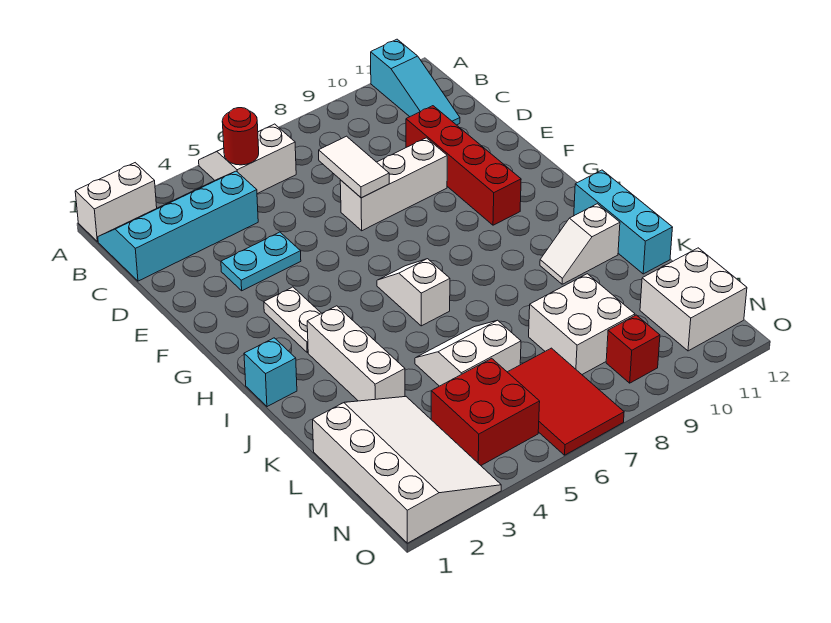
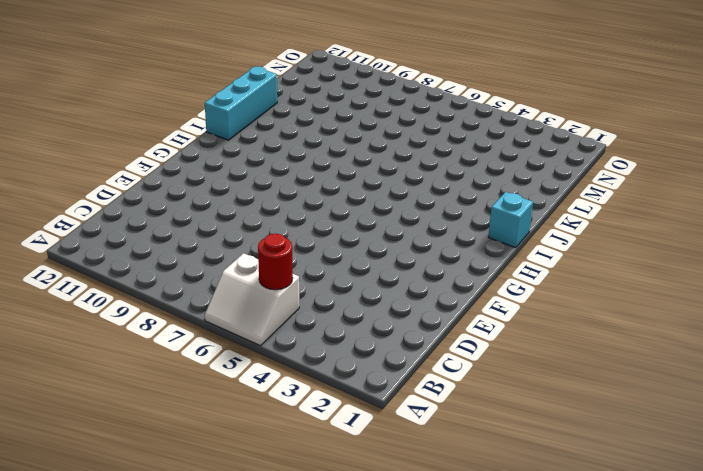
none -> white 1x2 brick [75,163,157,242]
none -> cyan 1x3 slope [371,39,460,125]
none -> cyan 2x4 slope [98,171,258,281]

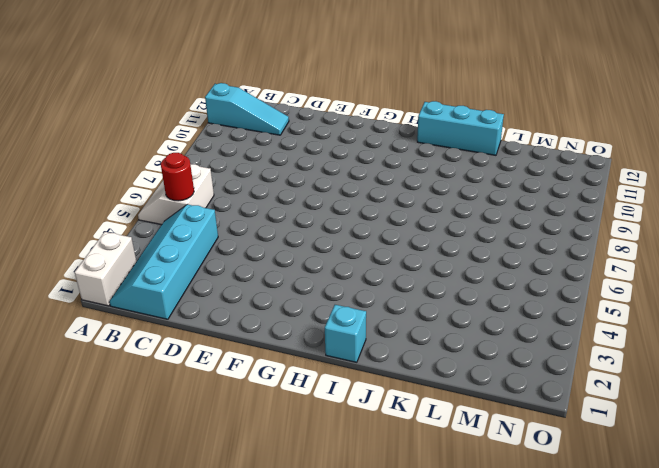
none -> red 1x4 brick [406,106,521,225]
none -> cyan 1x2 plate [221,232,301,291]
none -> white 1x3 brick [340,138,447,231]

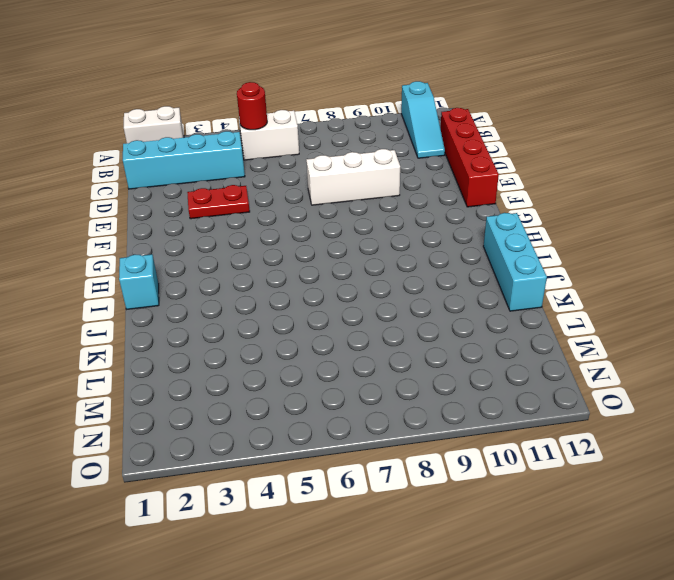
red 1x4 brick [440,108,499,207] -> red 1x4 brick moved to [406,106,521,225]
red 1x2 plate [187,185,250,219] -> cyan 1x2 plate [221,232,301,291]
none -> white 1x2 plate [264,287,321,353]
none -> white 1x2 slope [377,259,450,326]
none -> white 1x3 brick [307,306,405,401]

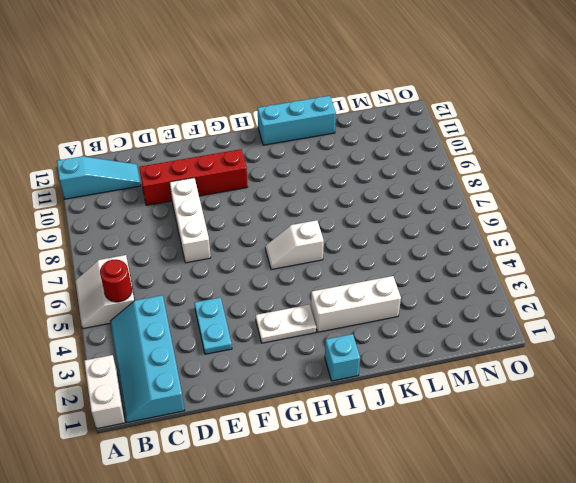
none -> white 1x2 slope [540,204,620,284]
none -> white 2x2 slope [415,320,521,386]
none -> white 3x4 slope [313,397,501,543]

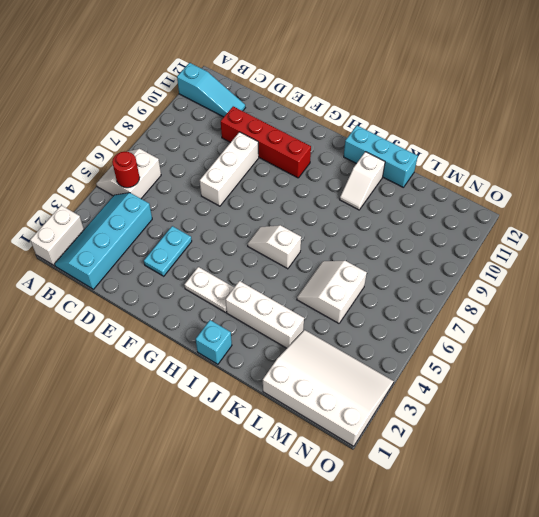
none -> white 2x2 brick [529,274,635,374]
none -> red 2x2 brick [431,358,540,465]
none -> red 2x3 tile [508,348,624,455]

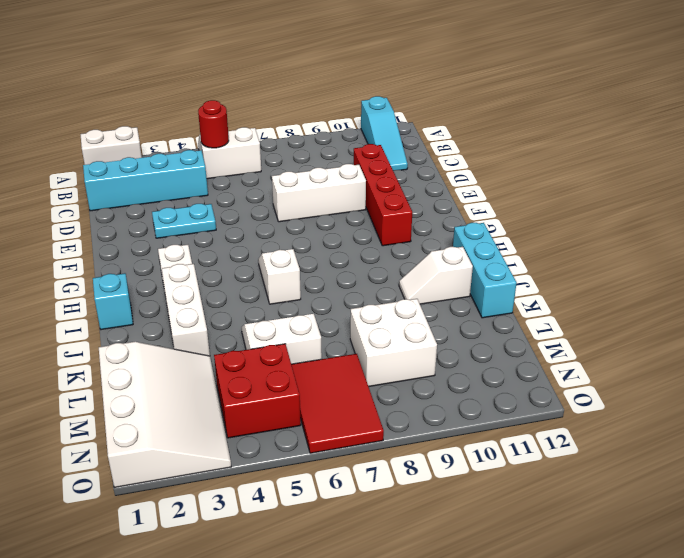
none -> white 2x2 brick [640,248,747,351]
none -> red 1x1 brick [606,315,660,383]
none -> white 1x2 tile [319,136,389,198]

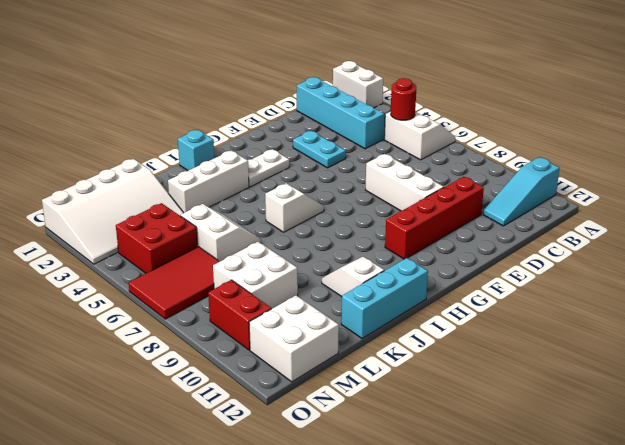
red 1x2 brick [208,280,271,350] -> red 1x1 brick [606,315,660,383]
none -> white 1x2 tile [319,136,389,198]

